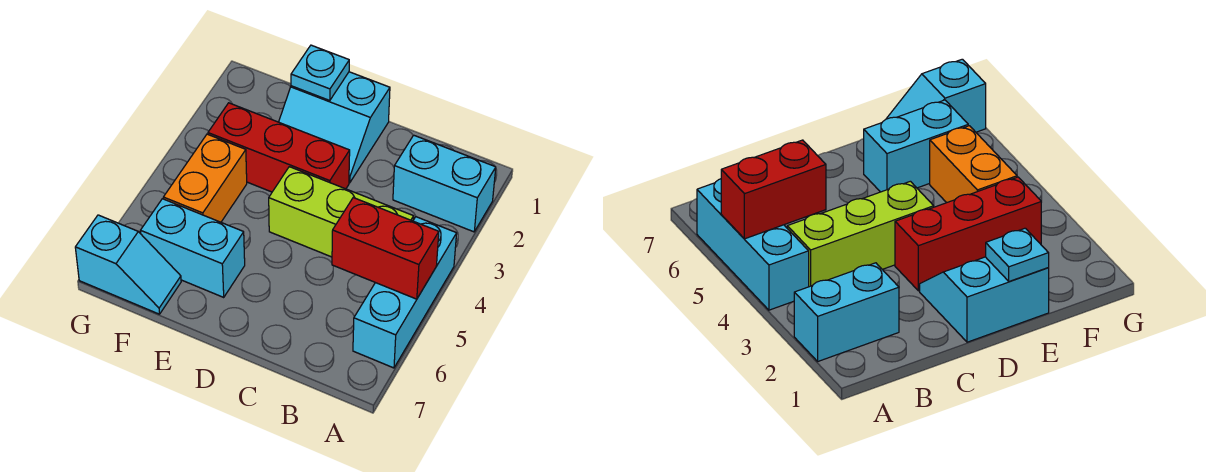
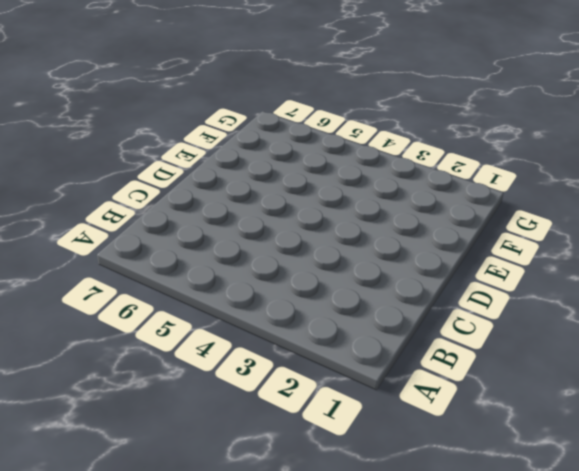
none -> cyan 1x2 brick [393,135,496,232]
none -> cyan 1x3 brick [353,217,457,368]

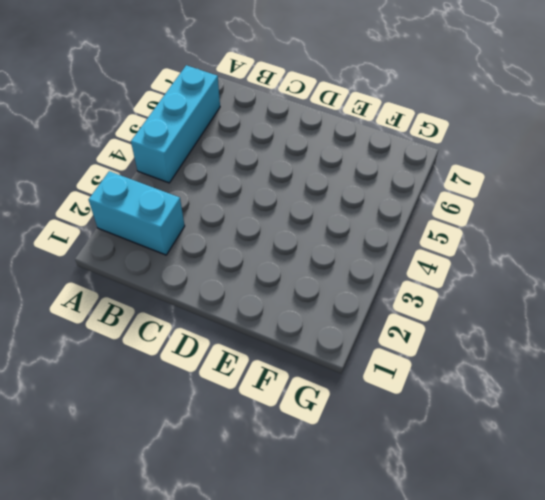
none -> lime 1x3 brick [269,167,414,257]
none -> cyan 2x2 slope [279,72,390,183]

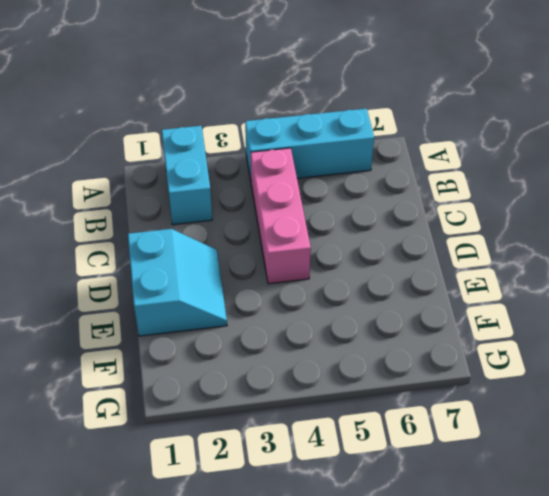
pink 1x3 brick [251,148,311,284] -> lime 1x3 brick [269,167,414,257]
none -> red 1x3 brick [208,103,350,192]
none -> cyan 1x2 brick [140,199,245,297]

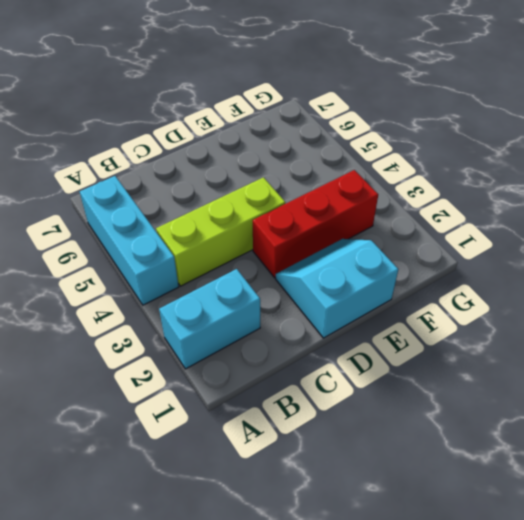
none -> cyan 1x2 brick [140,199,245,297]
none -> orange 1x2 brick [163,134,247,222]

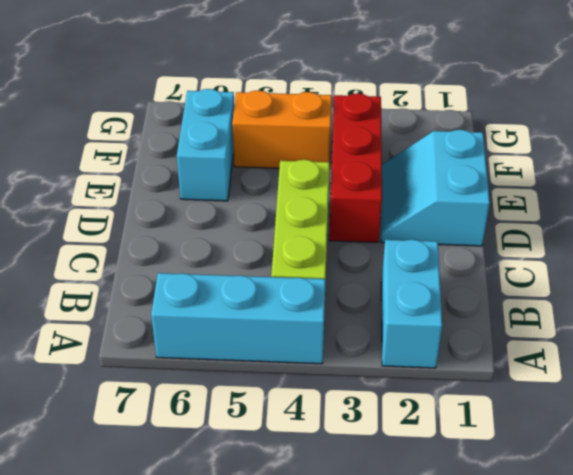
none -> cyan 1x2 slope [75,215,181,314]
none -> red 1x2 brick [332,198,439,299]

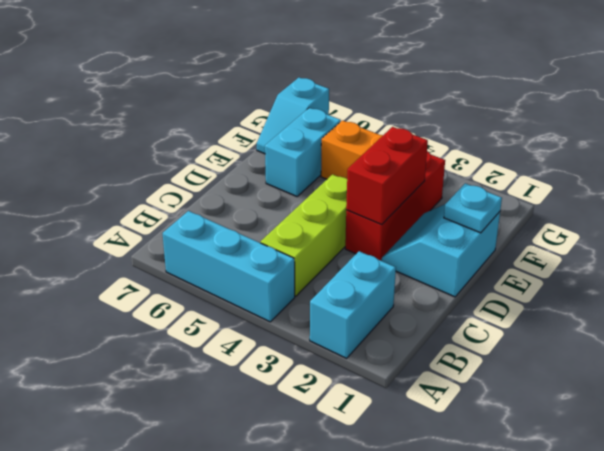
red 1x2 brick [346,127,428,224] -> red 1x2 brick moved to [332,198,439,299]

